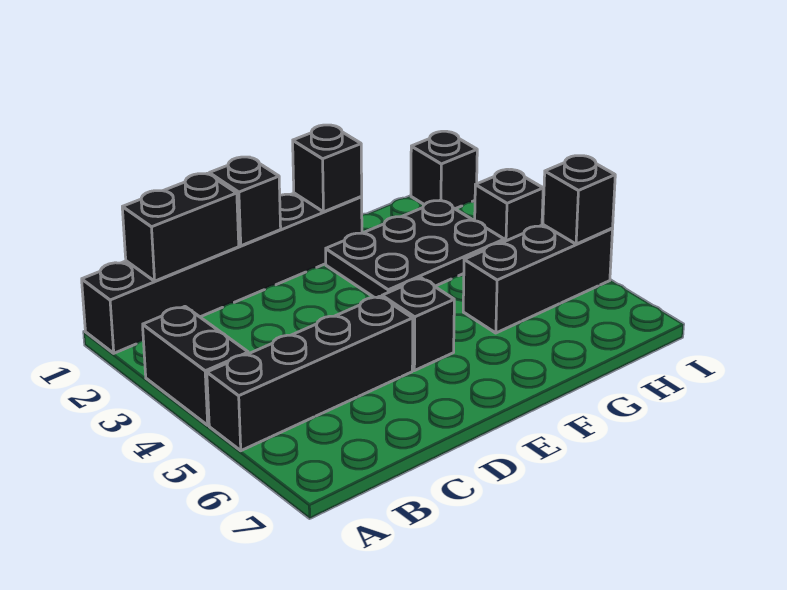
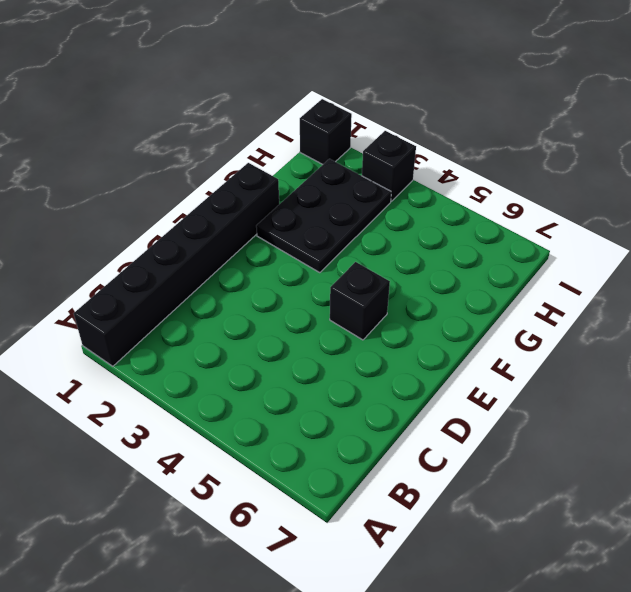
none -> black 1x2 brick [143,307,248,425]
none -> black 1x4 brick [207,296,413,451]
none -> black 1x3 brick [463,225,613,333]

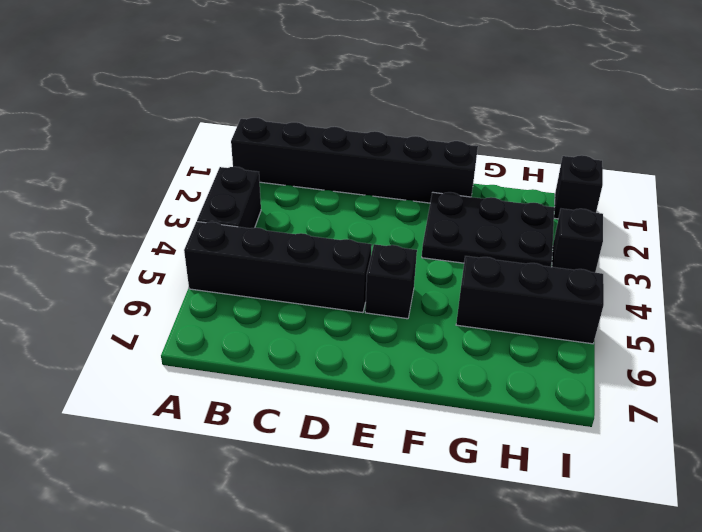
none -> black 1x2 brick [122,174,239,281]
none -> black 1x1 brick [209,157,281,246]
none -> black 1x1 brick [293,125,362,212]

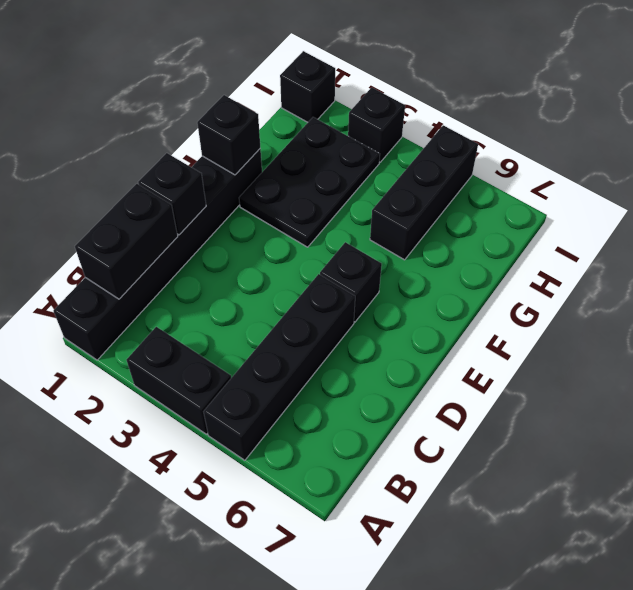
none -> black 1x1 brick [543,156,615,244]

